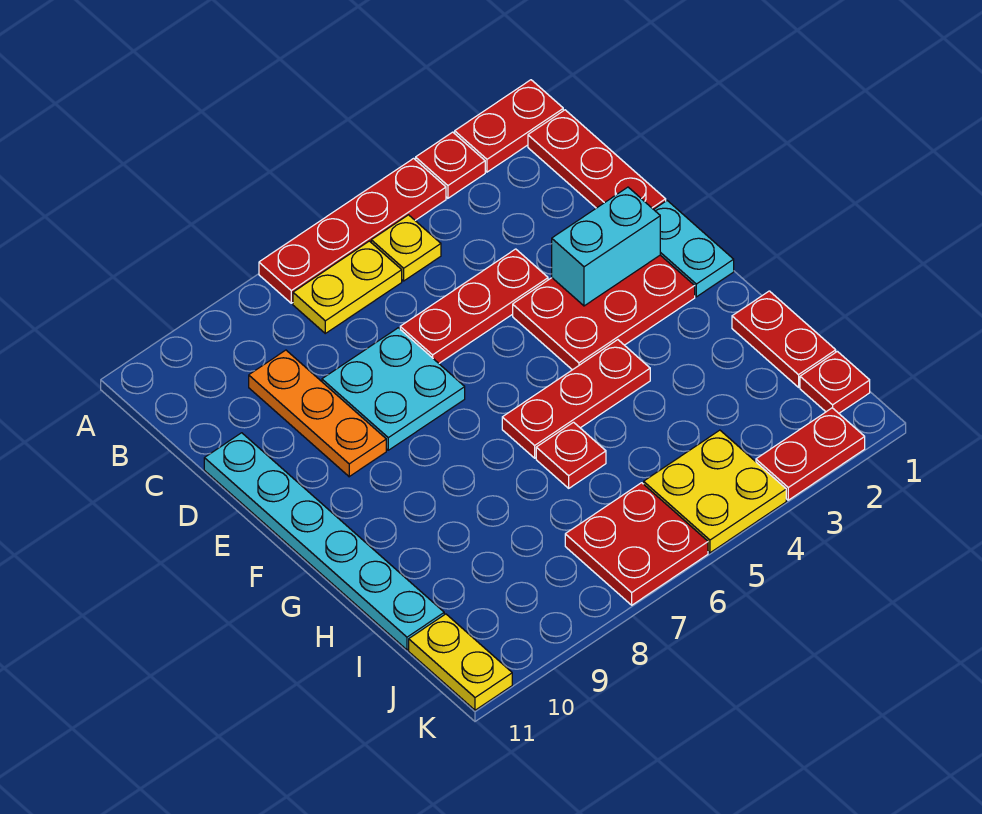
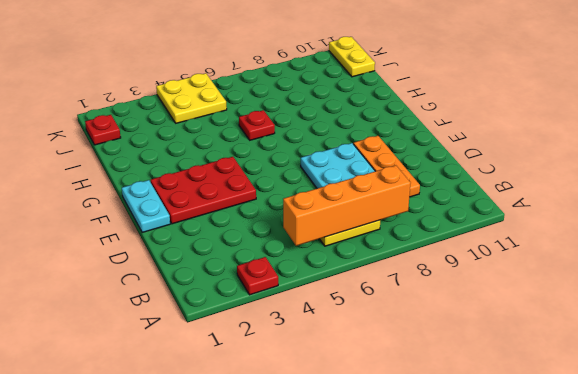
orange 1x4 brick [283,165,410,246] -> none
none -> red 1x2 plate [455,80,563,172]
none -> red 1x4 plate [259,158,446,303]
none -> red 1x3 plate [528,110,666,209]

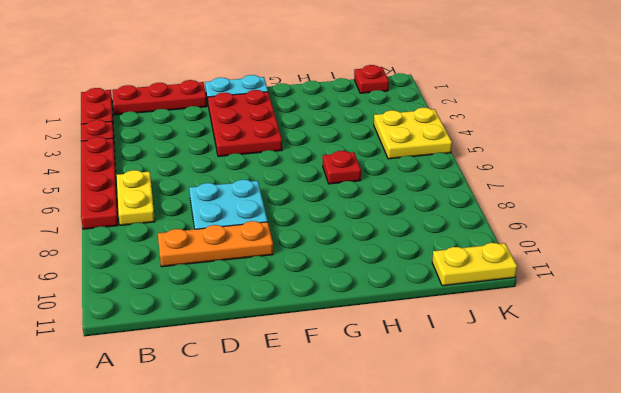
none -> yellow 1x1 plate [371,215,441,281]
none -> red 1x3 plate [400,249,548,363]
none -> cyan 1x6 plate [204,433,444,650]

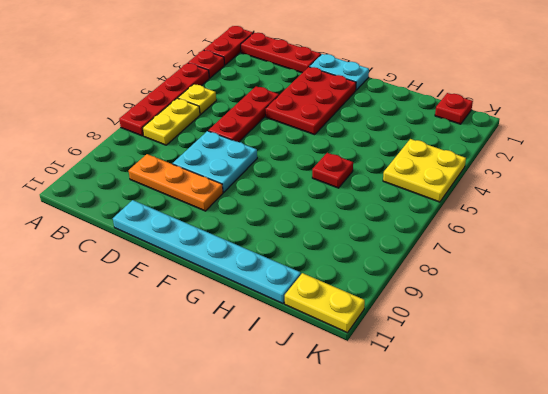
none -> red 1x3 plate [502,340,650,458]
none -> red 1x2 plate [732,291,836,387]
none -> red 2x2 plate [565,483,708,605]

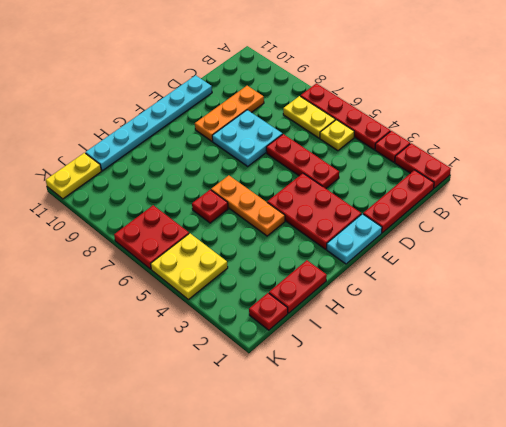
orange 1x3 plate [211,175,285,236] -> red 1x3 plate [502,340,650,458]
none -> red 1x2 plate [756,408,865,500]
none -> cyan 1x2 brick [552,187,660,306]

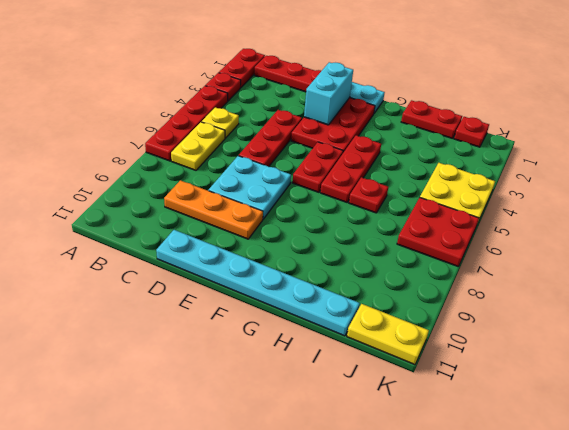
red 1x2 plate [292,142,343,192] -> red 1x2 plate moved to [756,408,865,500]

